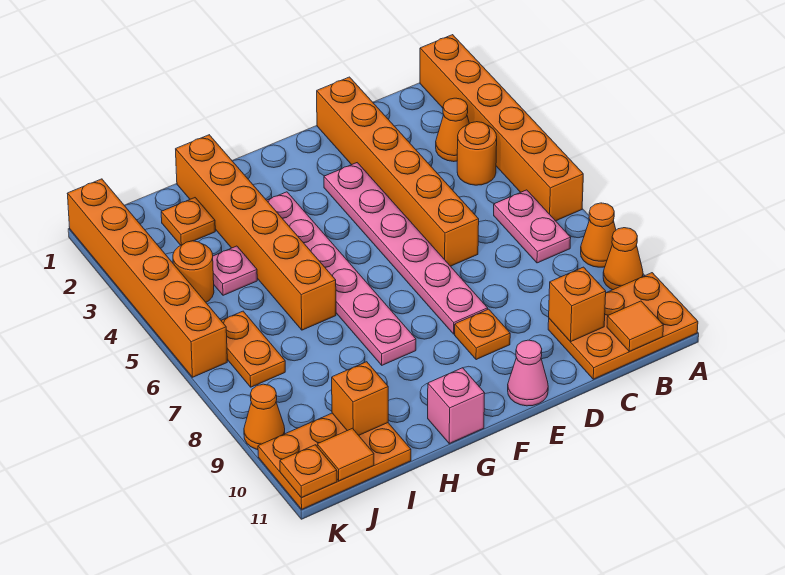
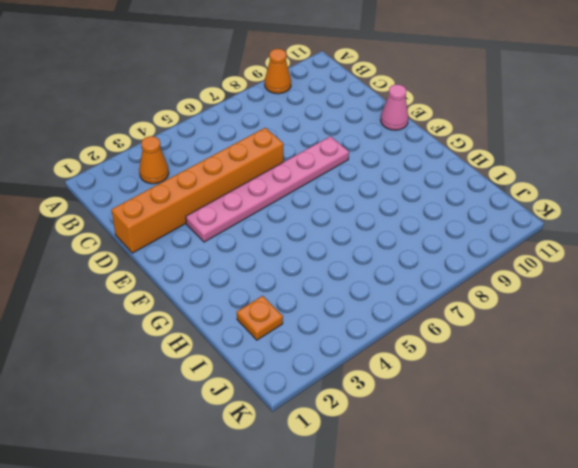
none -> orange 1x6 brick [420,35,583,221]
none -> orange 1x1 cone [581,203,616,267]
none -> orange 2x3 plate [548,273,698,379]

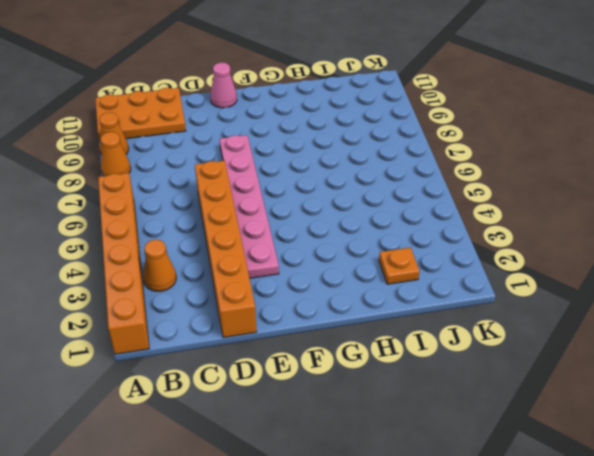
none -> orange 1x1 round brick [457,122,497,185]
none -> pink 1x2 plate [494,190,571,263]
none -> orange 1x1 plate [455,309,510,360]

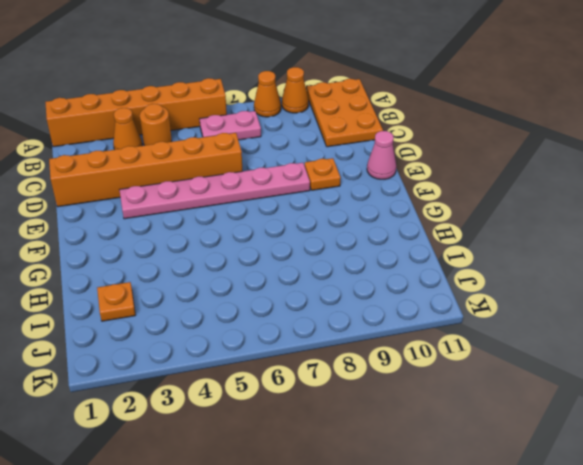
none -> pink 1x6 plate [267,192,416,365]
none -> pink 1x1 brick [428,368,484,443]
none -> orange 1x6 brick [176,135,336,330]

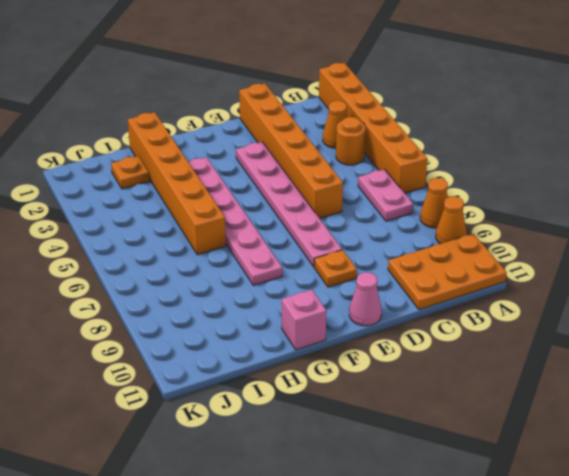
none -> pink 1x1 plate [213,246,257,295]
none -> orange 2x3 plate [258,413,411,509]
none -> orange 1x1 round brick [173,241,214,302]

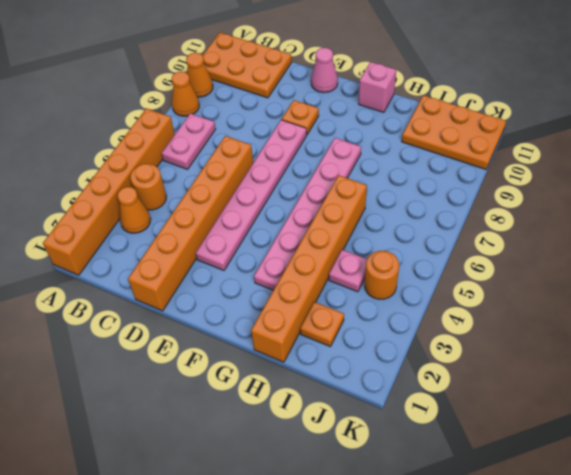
none -> orange 1x2 plate [221,311,285,387]
none -> orange 1x6 brick [67,179,227,377]
none -> orange 1x1 cone [244,384,285,450]

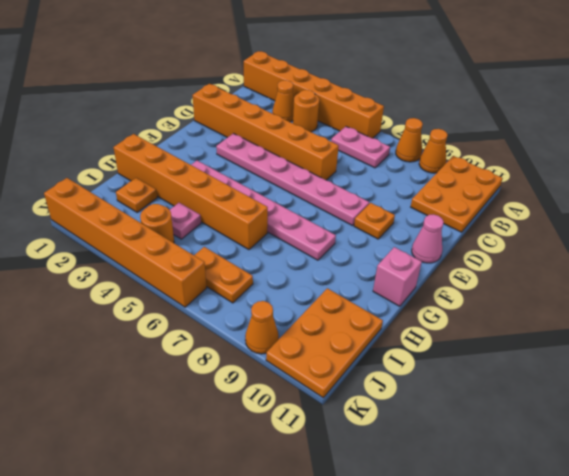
none -> orange 1x1 tile [607,301,663,352]
none -> orange 1x1 brick [549,267,606,342]
none -> orange 1x1 brick [332,362,388,435]

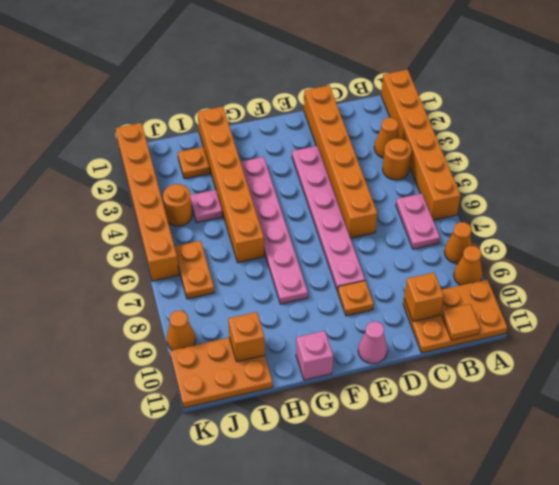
none -> orange 1x1 tile [317,428,374,481]
none -> orange 1x1 plate [280,445,337,498]

